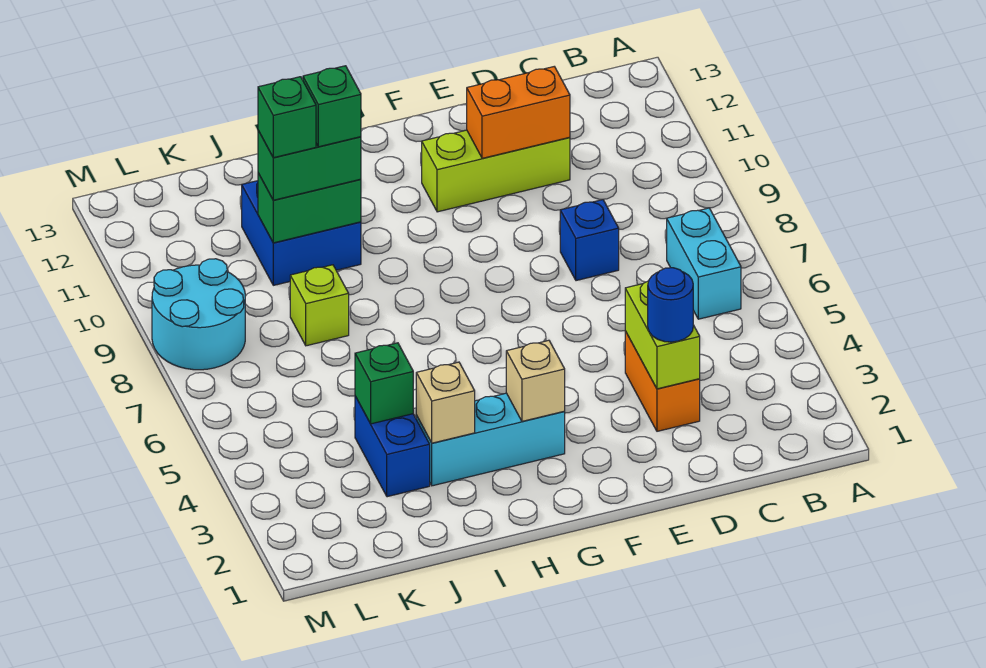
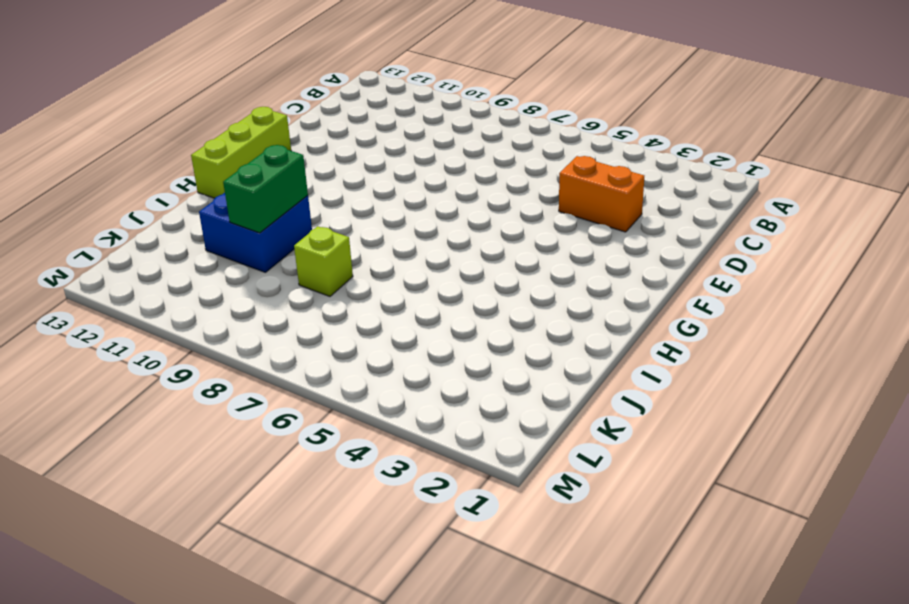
lime 1x3 brick [191,107,291,198] -> lime 1x3 brick moved to [422,130,570,212]
none -> cyan 1x2 brick [667,208,741,319]
none -> blue 1x1 brick [560,200,619,281]
none -> cyan 1x3 brick [416,393,565,486]

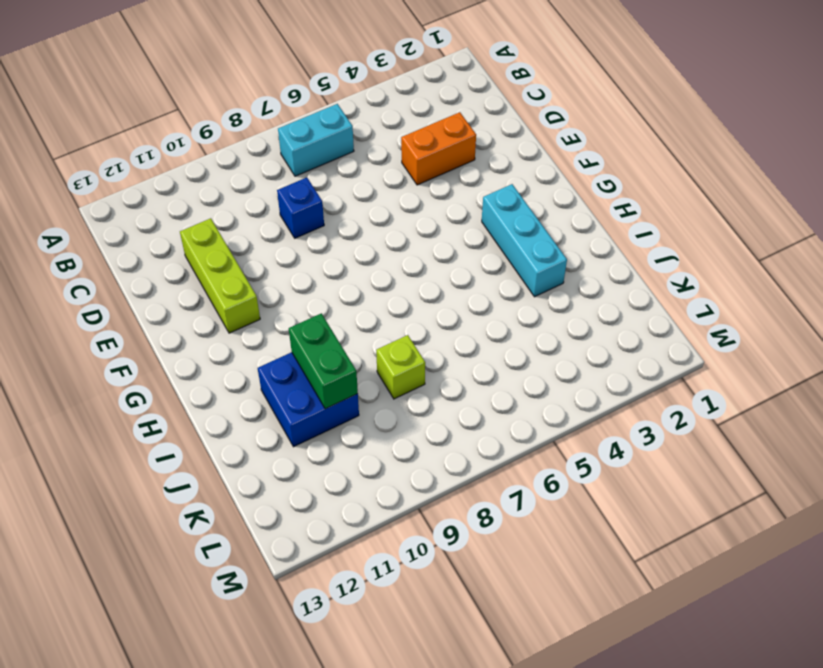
none -> blue 1x2 brick [355,396,430,497]
none -> cyan 2x2 round brick [152,259,245,370]
none -> lime 1x2 brick [625,281,700,389]

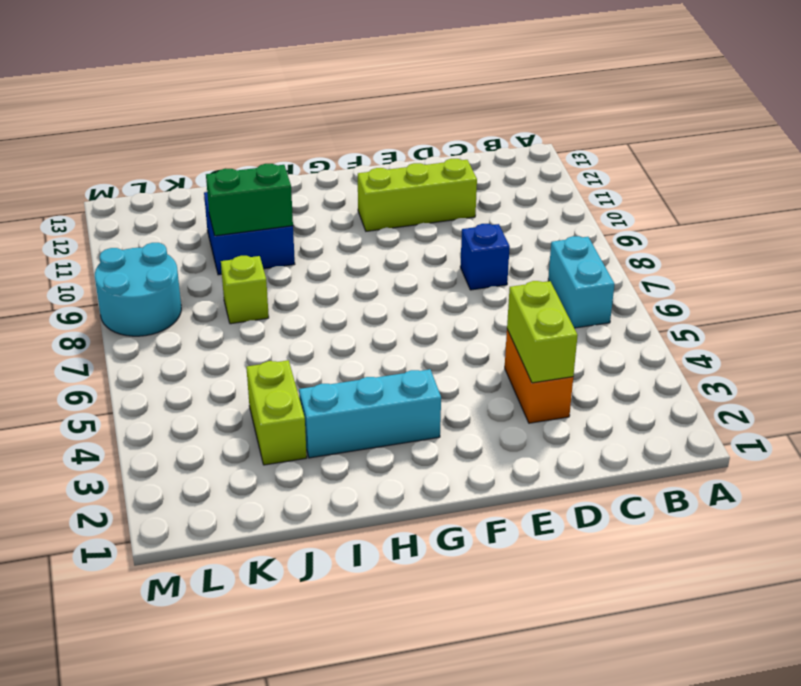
lime 1x2 brick [246,360,307,465] -> blue 1x2 brick [355,396,430,497]
none -> orange 1x2 brick [467,67,570,158]
none -> tan 1x1 brick [506,340,565,421]
none -> tan 1x1 brick [416,362,475,443]

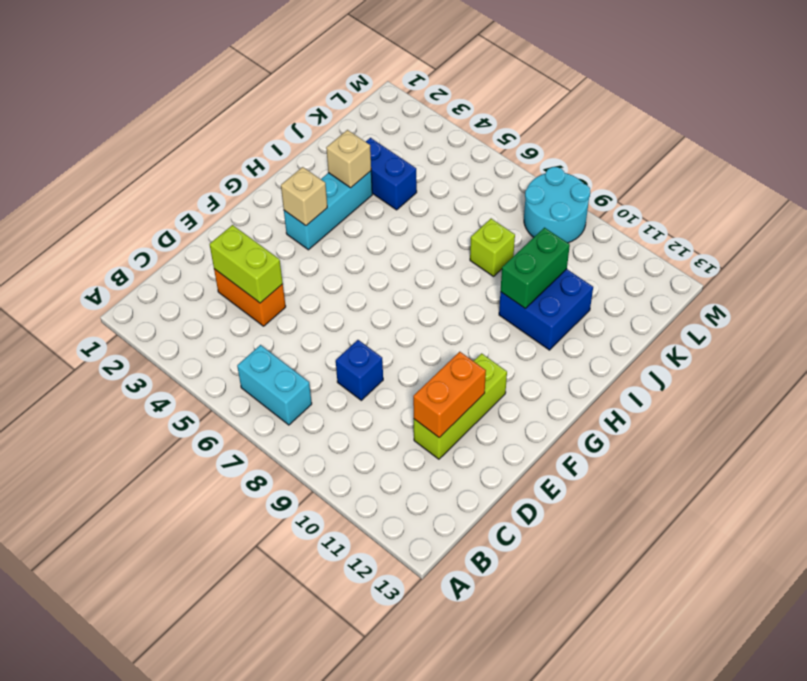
none -> green 1x1 brick [355,343,413,424]
none -> blue 1x1 round brick [648,268,693,342]
none -> green 1x2 brick [258,131,361,200]

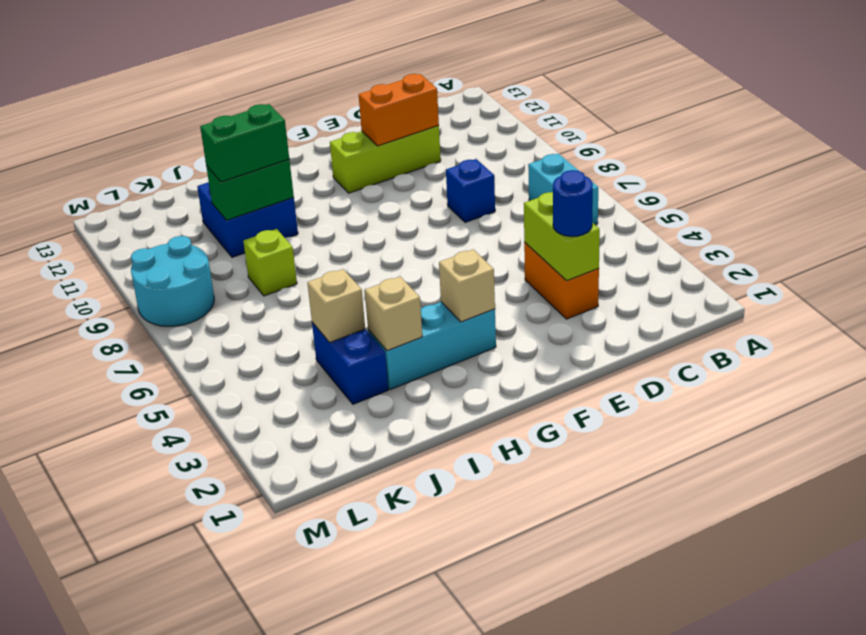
tan 1x1 brick [307,269,365,342] -> green 1x1 brick [355,343,413,424]
none -> green 1x1 brick [303,66,361,147]
none -> green 1x1 brick [258,77,316,158]

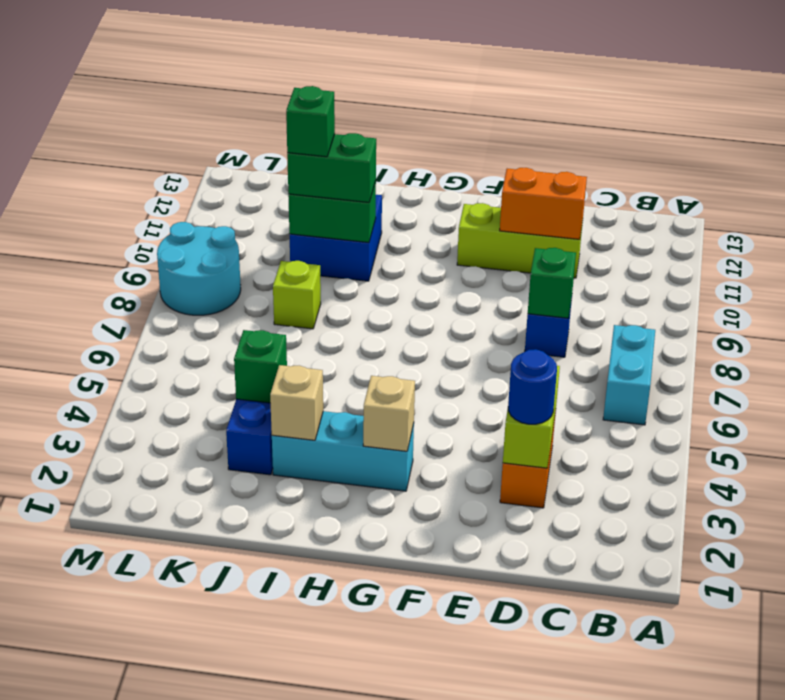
green 1x1 brick [528,248,576,318] -> green 1x1 brick moved to [303,66,361,147]

